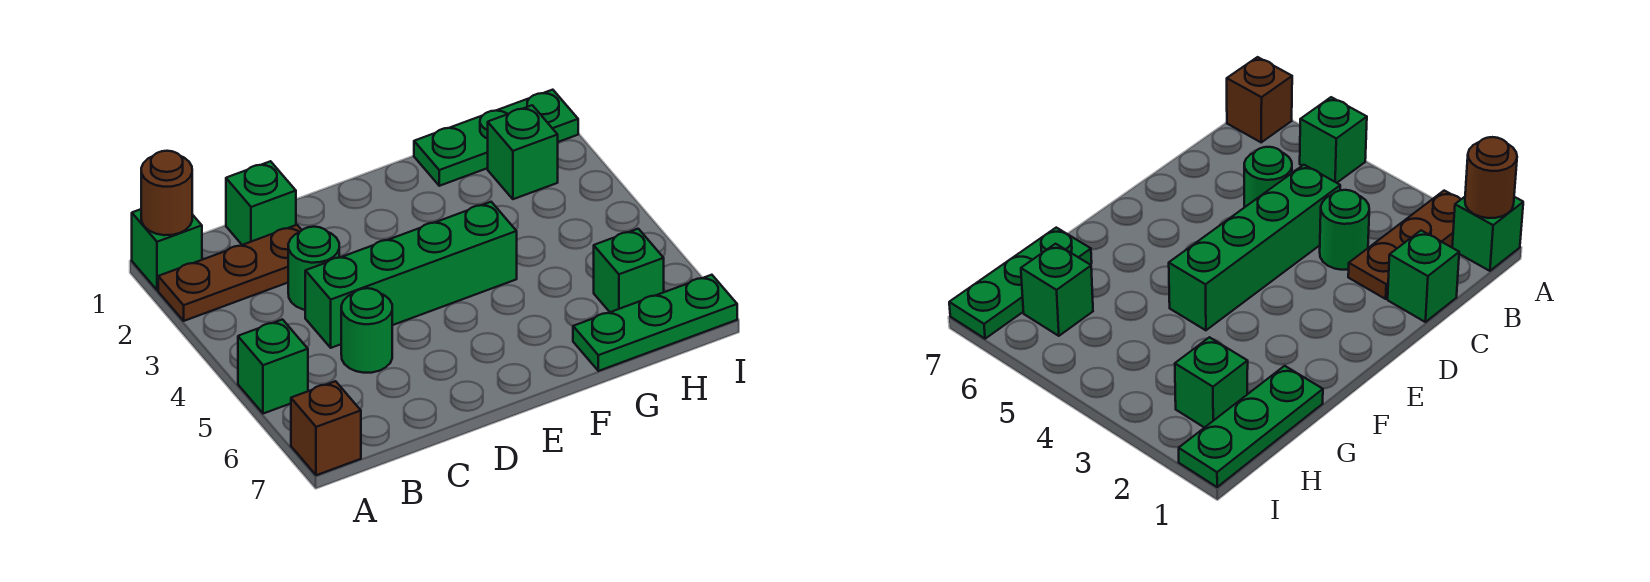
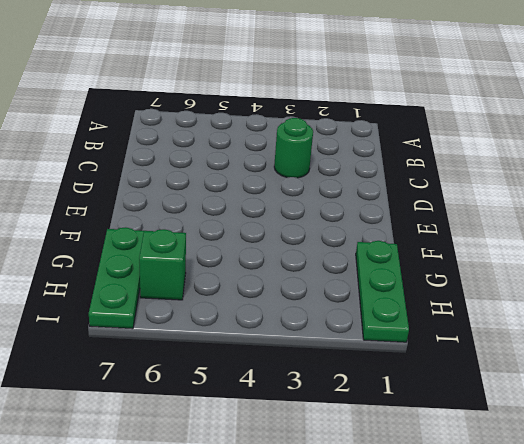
none -> green 1x1 brick [132,209,202,290]
none -> brown 1x3 plate [158,225,302,321]
none -> green 1x1 brick [238,320,308,414]

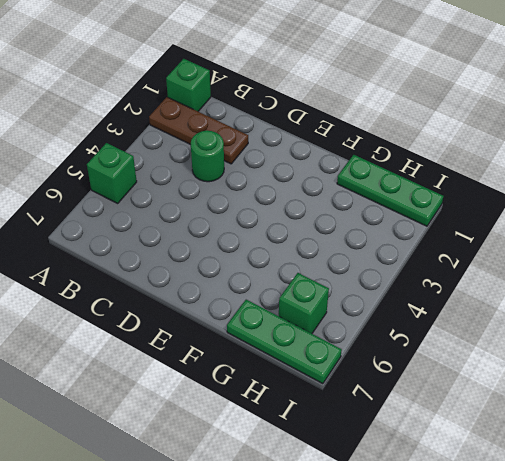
none -> brown 1x1 brick [291,381,361,475]
none -> green 1x1 brick [226,161,296,245]
none -> green 1x4 brick [305,202,517,348]

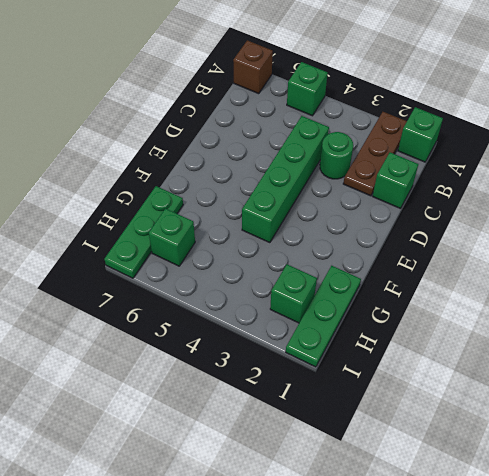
none -> green 1x1 round brick [341,288,392,373]
none -> brown 1x1 round brick [141,151,192,235]

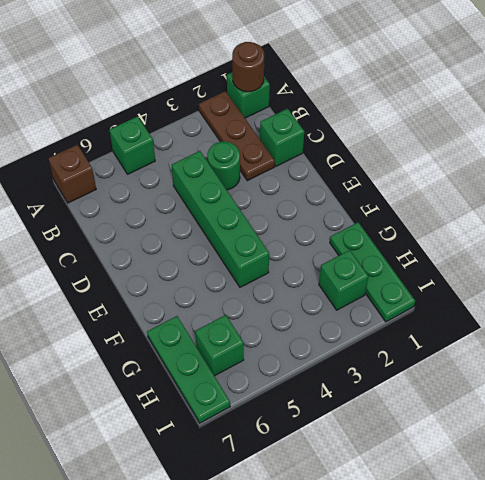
none -> green 1x1 round brick [341,288,392,373]

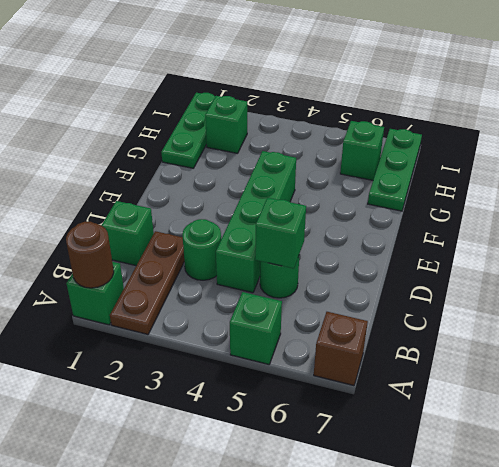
green 1x1 brick [255,198,306,269] -> none

